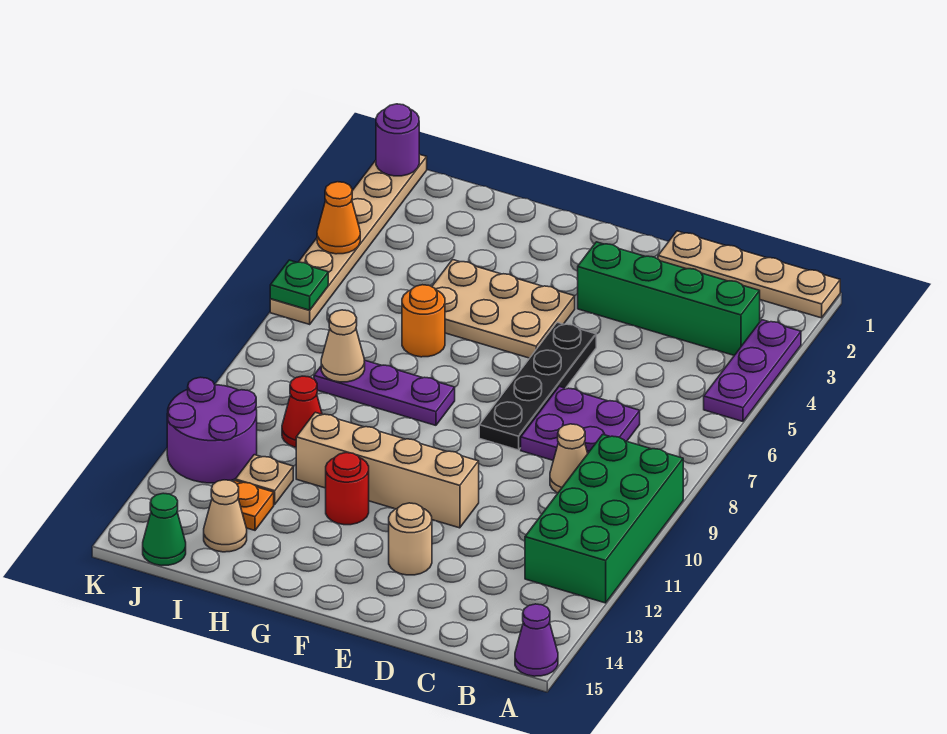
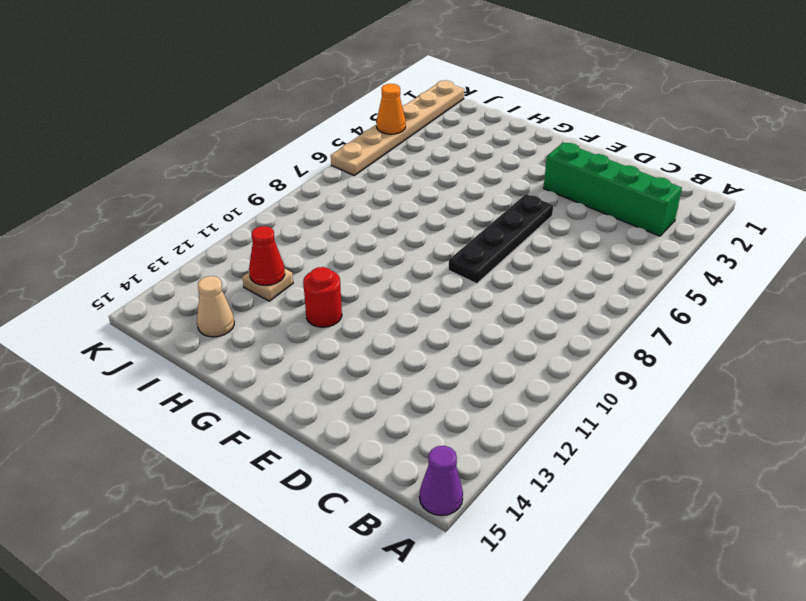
red 1x1 cone [249,226,285,285] -> red 1x1 cone moved to [282,376,322,447]
none -> tan 1x4 plate [658,231,840,318]
none -> purple 1x3 plate [704,320,801,421]
none -> green 2x4 brick [525,434,683,603]

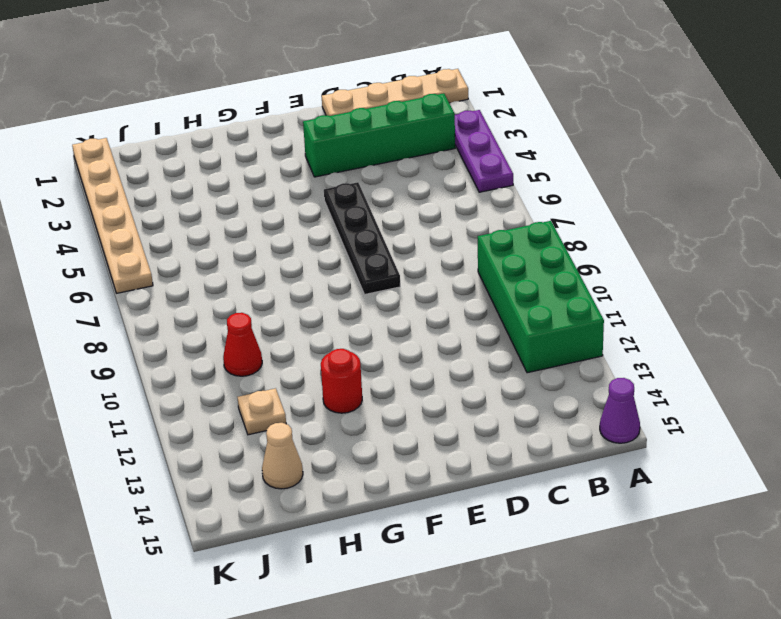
none -> purple 2x2 plate [521,387,640,460]
none -> tan 1x1 cone [550,424,588,493]
none -> tan 1x4 brick [296,412,479,528]

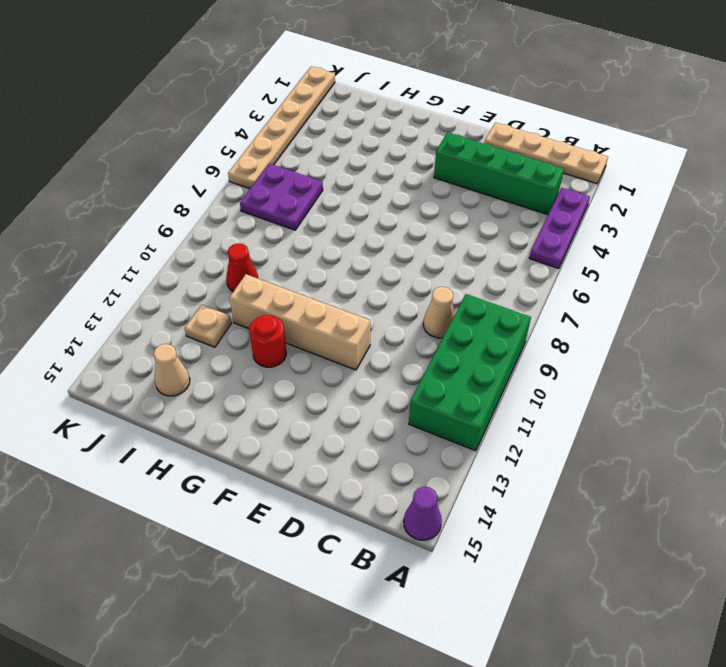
purple 2x2 plate [240,164,323,230] -> purple 2x2 plate moved to [521,387,640,460]
none -> black 1x4 plate [479,322,596,450]
none -> tan 1x1 round brick [389,503,432,575]
none -> tan 2x3 plate [432,260,575,358]

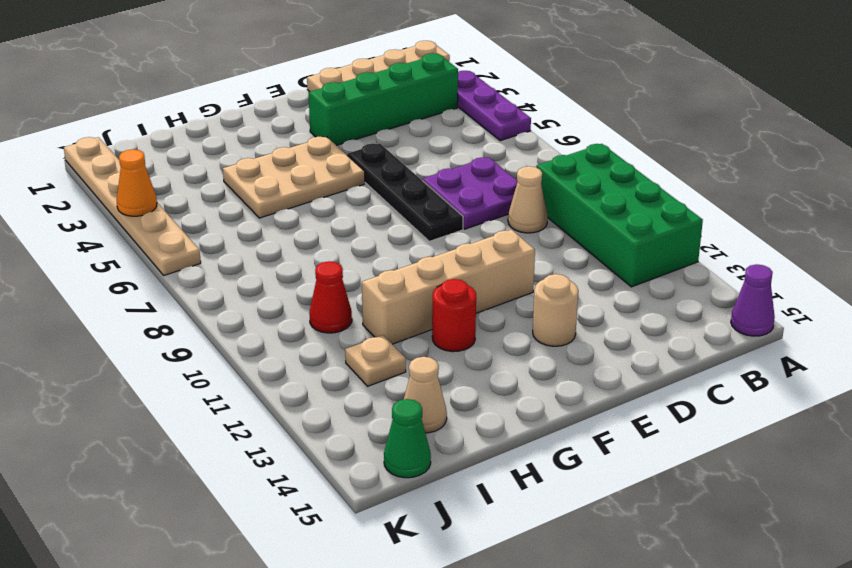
none -> purple 1x3 plate [314,360,455,425]
none -> orange 1x1 round brick [402,285,445,357]
none -> orange 1x1 plate [234,481,274,530]

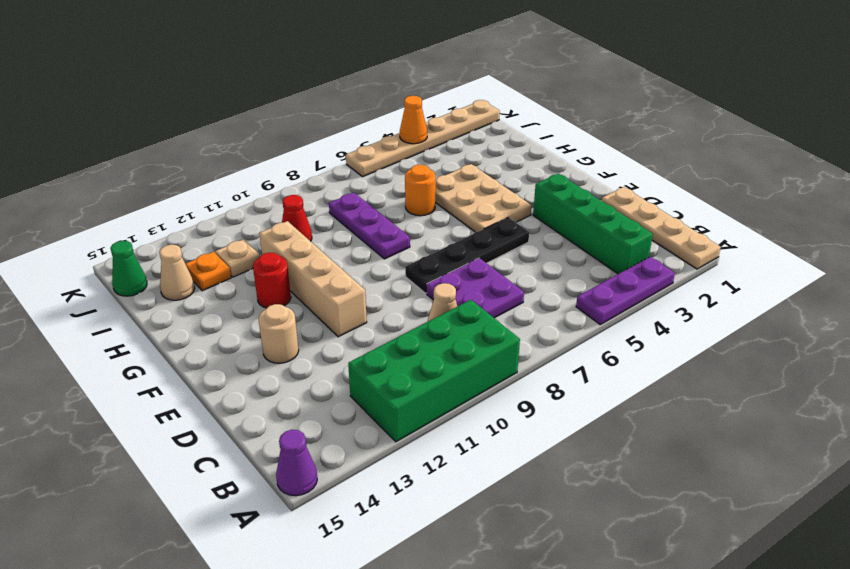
none -> purple 2x2 round brick [167,377,257,483]
none -> tan 1x1 cone [321,310,365,382]
none -> purple 1x1 round brick [376,104,419,176]

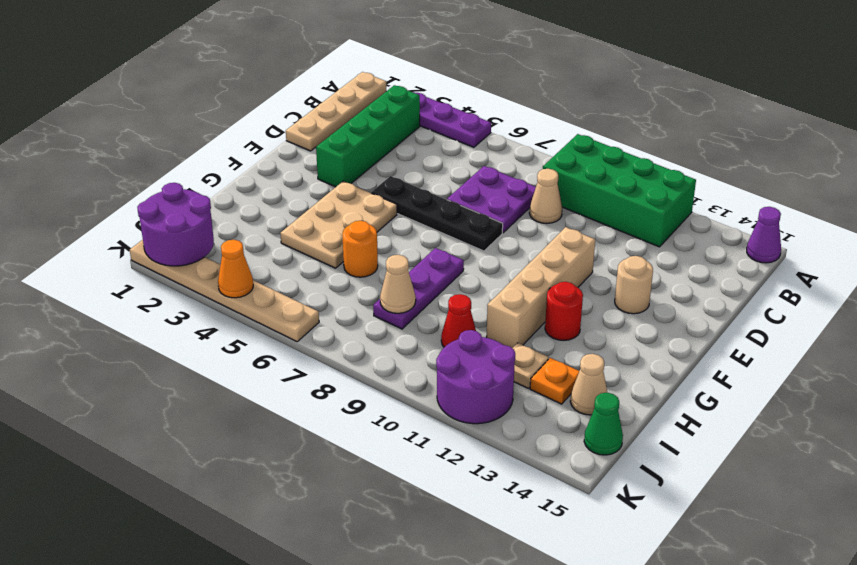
purple 2x2 round brick [137,183,214,266] -> purple 1x1 round brick [376,104,419,176]
none -> green 1x1 plate [270,260,328,310]

